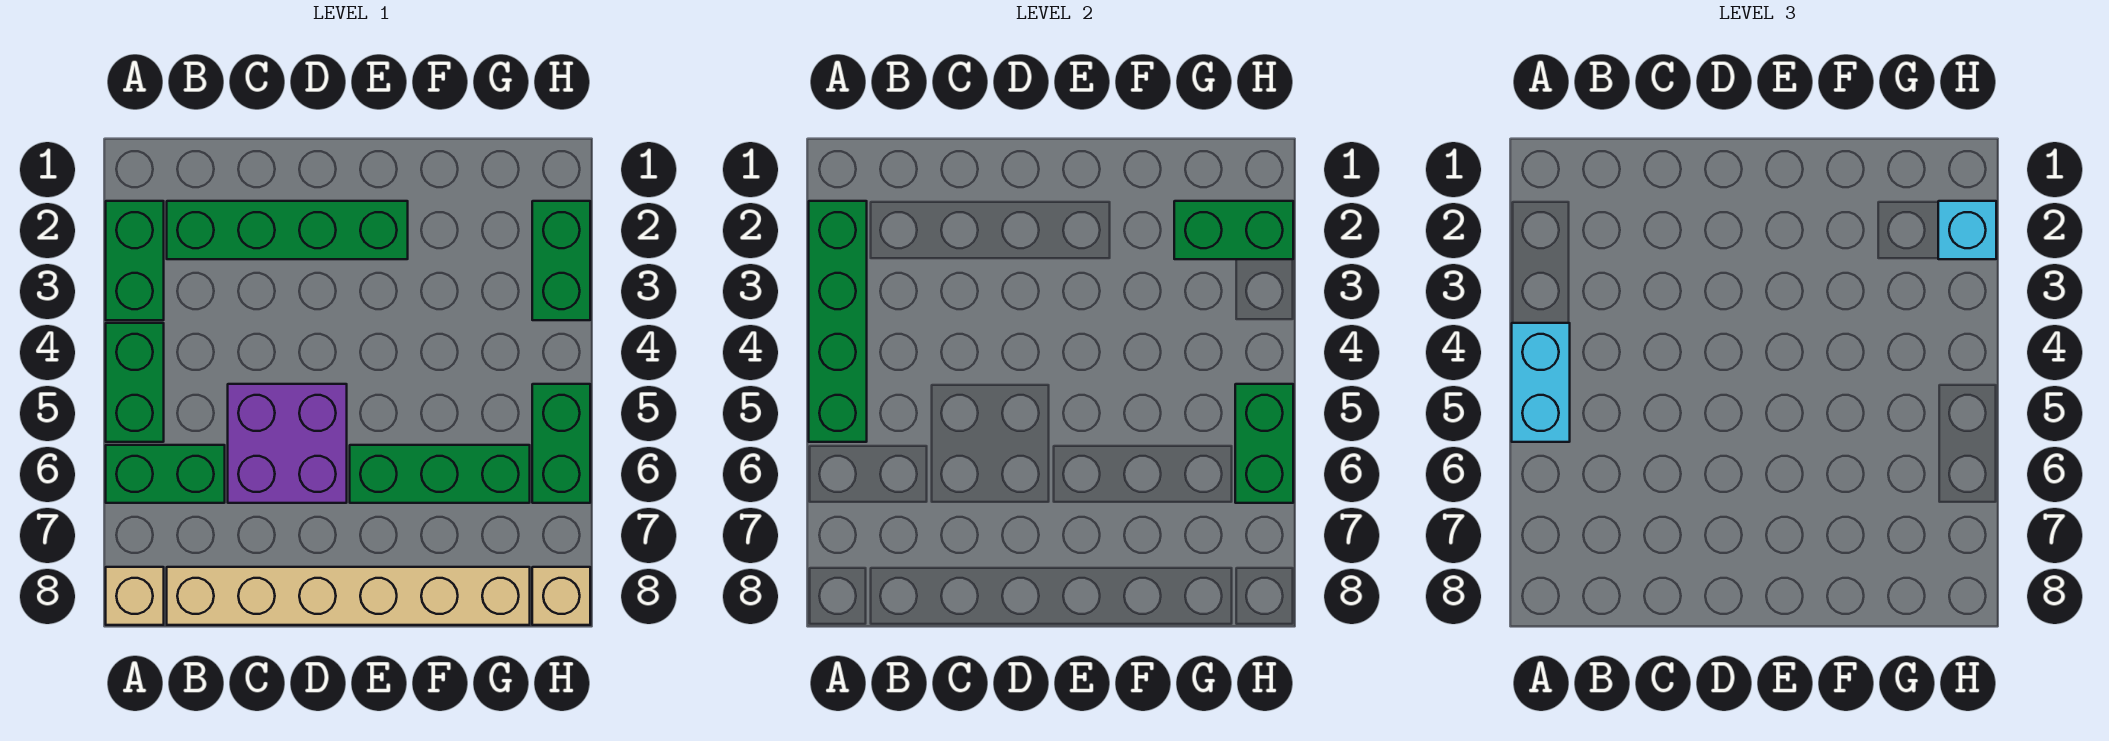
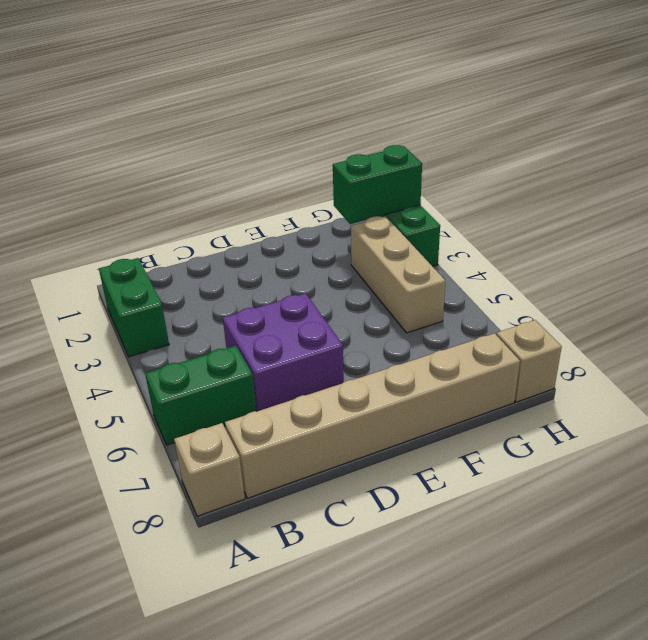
tan 1x3 brick [351,216,445,333] -> none
none -> green 1x2 brick [106,323,164,442]
none -> green 1x4 brick [167,201,408,259]
none -> green 1x3 brick [350,445,530,503]

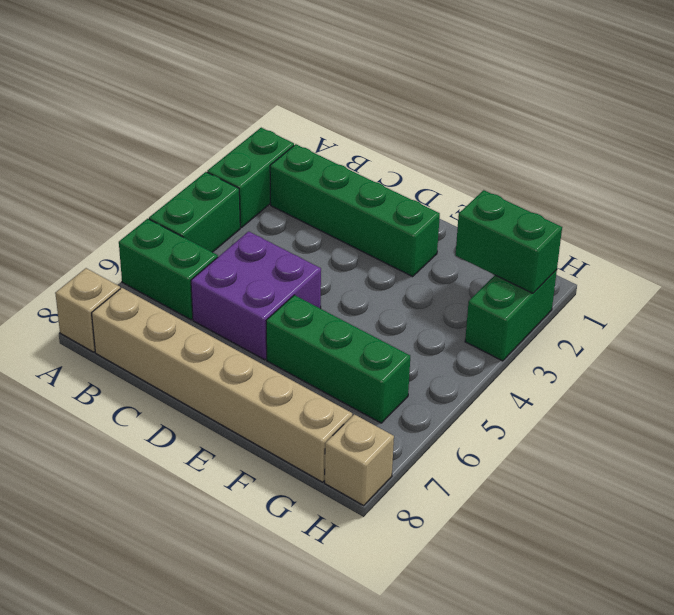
none -> green 1x2 brick [532,384,590,503]
none -> green 1x4 brick [809,201,867,442]
none -> green 1x2 brick [1235,384,1293,503]

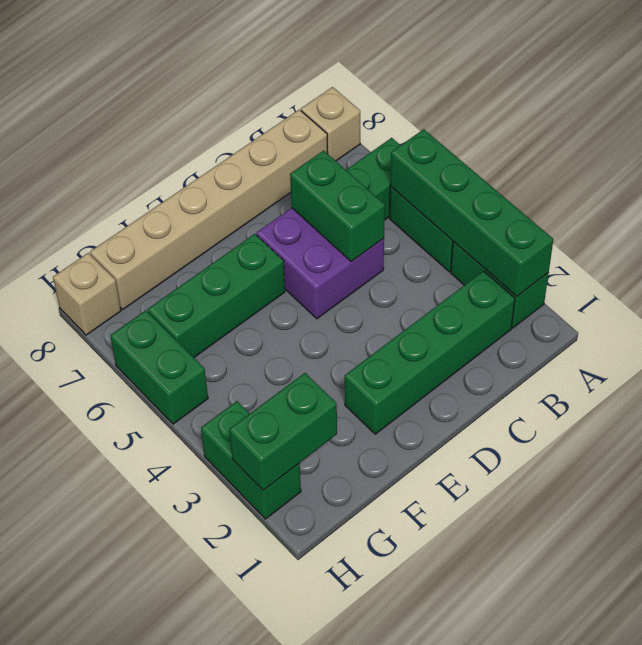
green 1x2 brick [290,151,385,262] -> green 1x2 brick moved to [1235,384,1293,503]
none -> cyan 1x2 brick [1512,323,1570,442]
none -> cyan 1x1 brick [1938,201,1996,259]

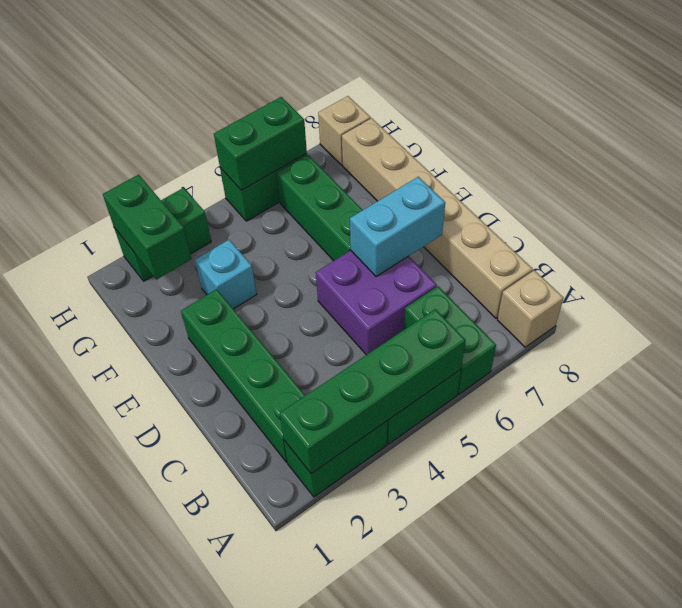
cyan 1x2 brick [350,177,445,277] -> cyan 1x2 brick moved to [1512,323,1570,442]
cyan 1x1 brick [195,240,257,309] -> cyan 1x1 brick moved to [1938,201,1996,259]

